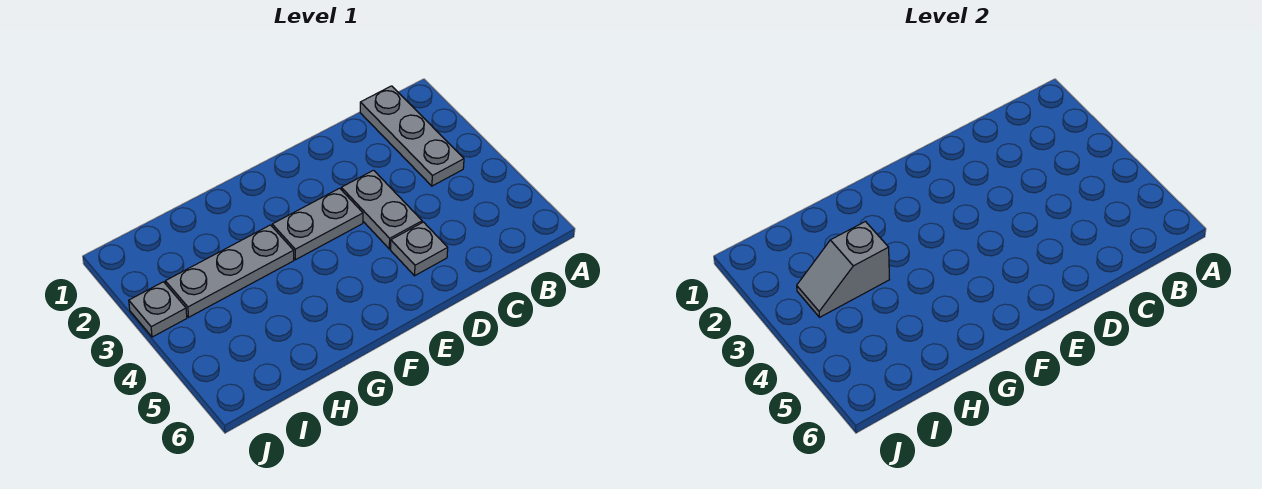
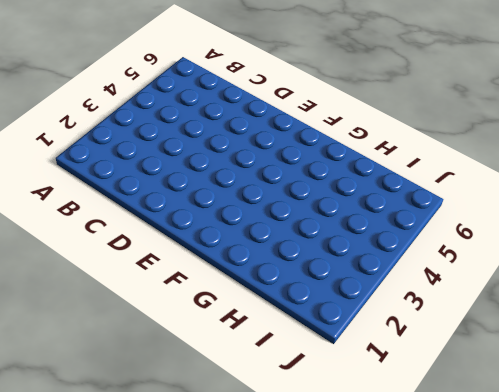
none -> grey 1x3 plate [360,86,464,186]
none -> grey 1x2 plate [341,170,422,249]

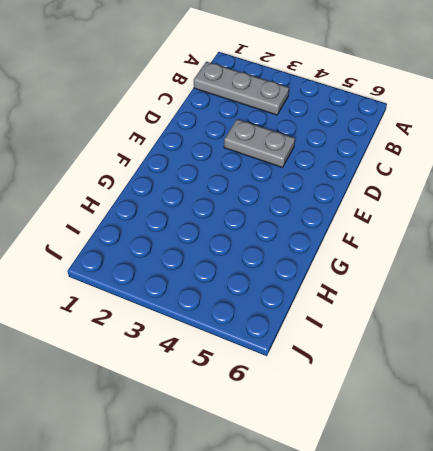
none -> grey 1x1 plate [391,222,448,276]
none -> grey 1x2 plate [272,188,363,260]

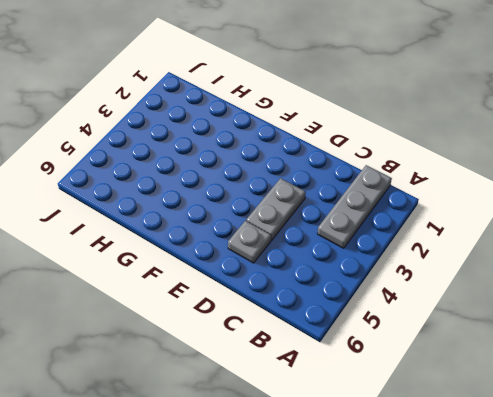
none -> grey 1x2 plate [272,188,363,260]
none -> grey 1x3 plate [165,225,294,317]

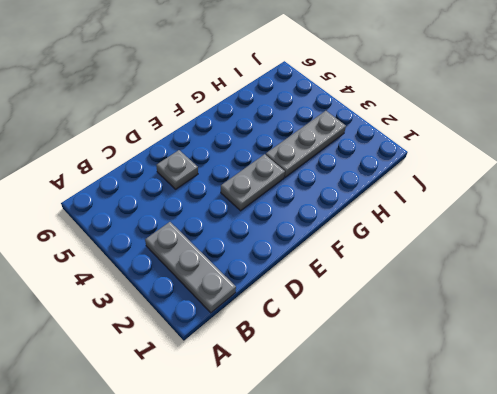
none -> grey 1x2 plate [341,170,422,249]
none -> grey 1x1 plate [129,282,187,337]

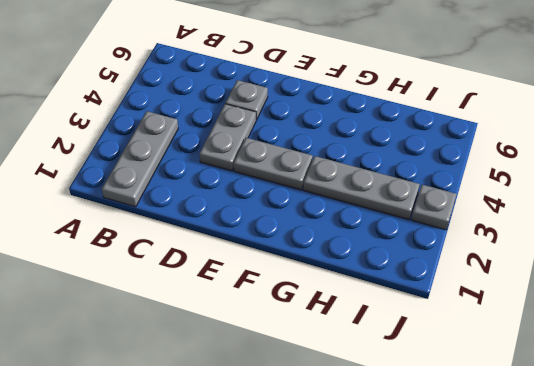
none -> grey 1x2 slope [797,222,890,317]

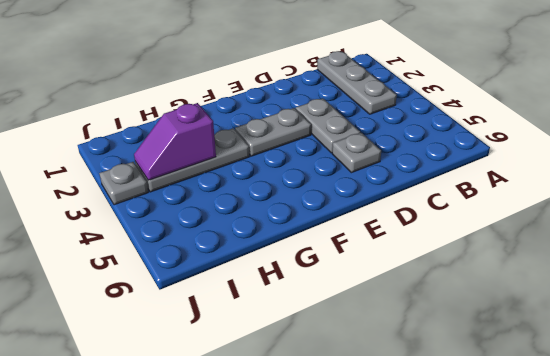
purple 1x2 slope [134,103,216,180] -> grey 1x2 slope [797,222,890,317]

